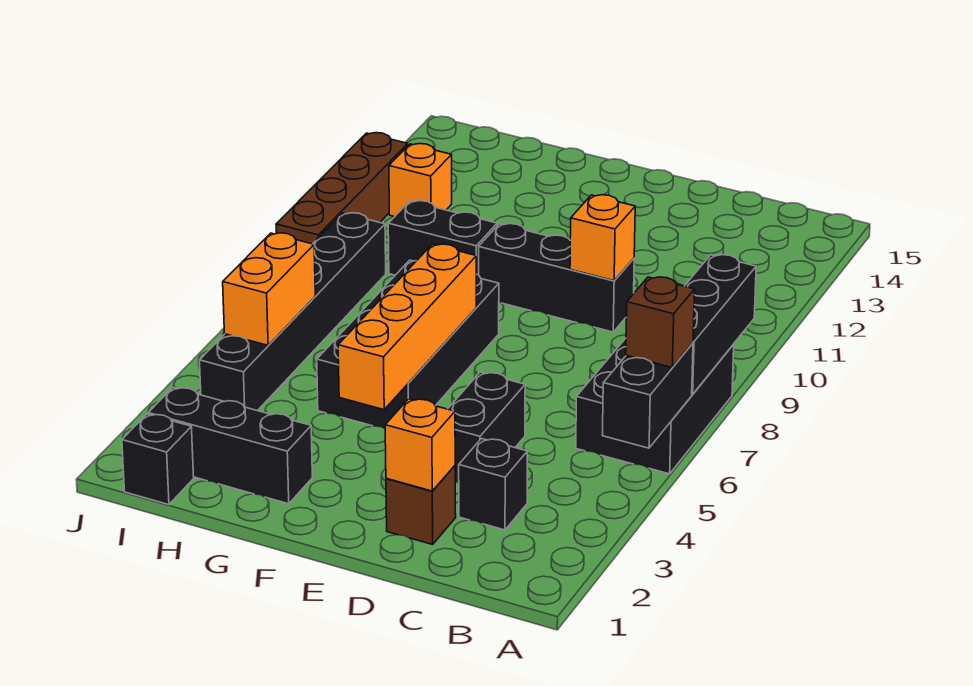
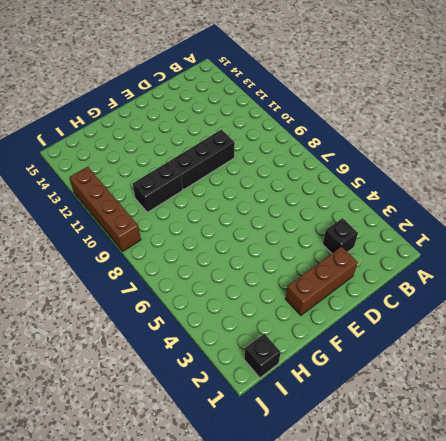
brown 1x3 brick [286,246,358,315] -> brown 1x1 brick [386,466,456,544]
none -> black 2x3 brick [576,338,734,474]
none -> black 1x2 brick [448,372,525,483]
none -> black 2x4 brick [317,260,499,429]

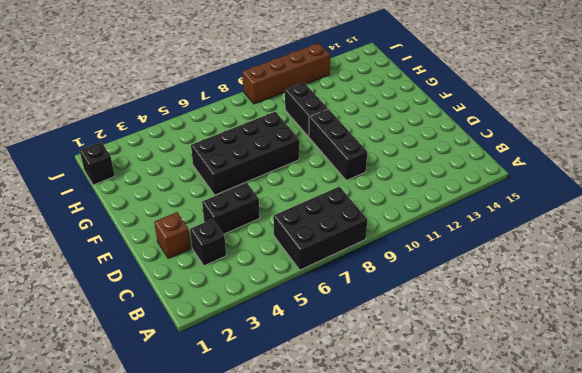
none -> black 1x3 brick [148,387,312,504]
none -> black 1x6 brick [200,213,386,411]
none -> orange 1x1 brick [389,144,452,217]

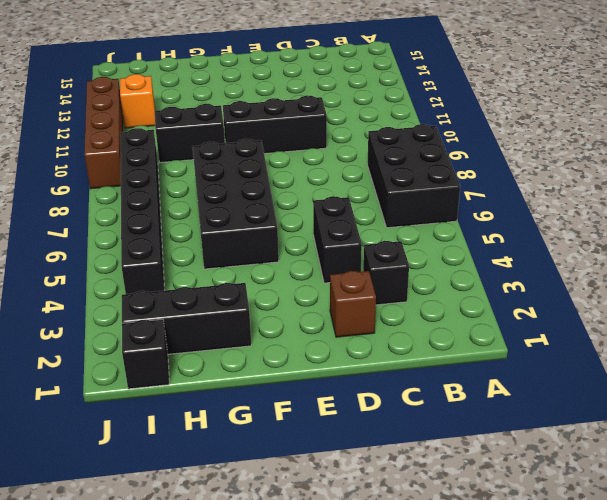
none -> black 1x2 brick [602,343,693,448]
none -> black 1x3 brick [685,255,756,394]
none -> orange 1x1 brick [385,399,455,491]

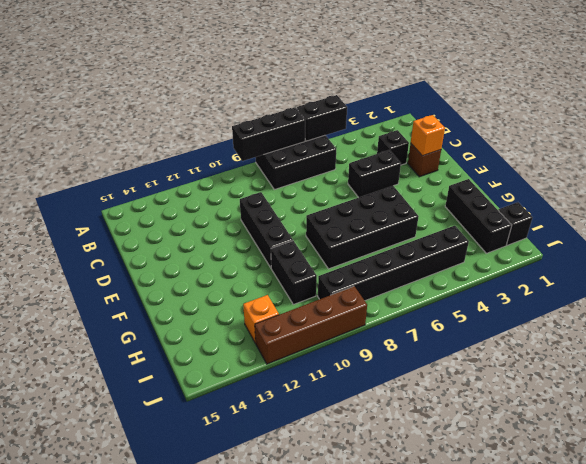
none -> orange 1x1 brick [570,195,635,281]
none -> orange 1x4 brick [338,244,476,410]
none -> orange 1x2 brick [223,233,315,345]

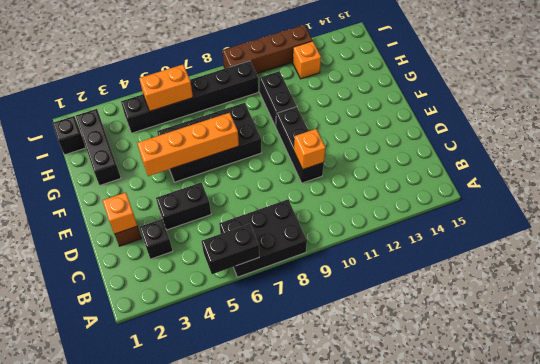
none -> black 1x3 brick [685,255,756,394]
none -> brown 1x1 brick [626,277,695,367]

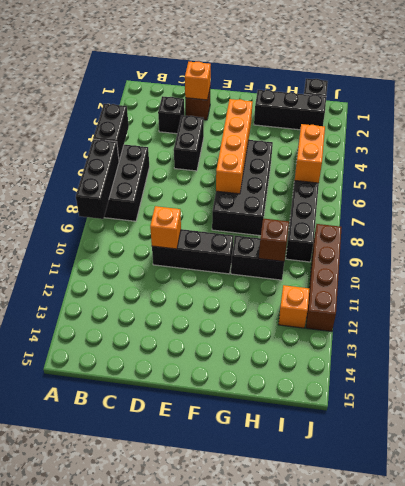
brown 1x1 brick [259,218,289,262] -> brown 1x1 brick moved to [626,277,695,367]

